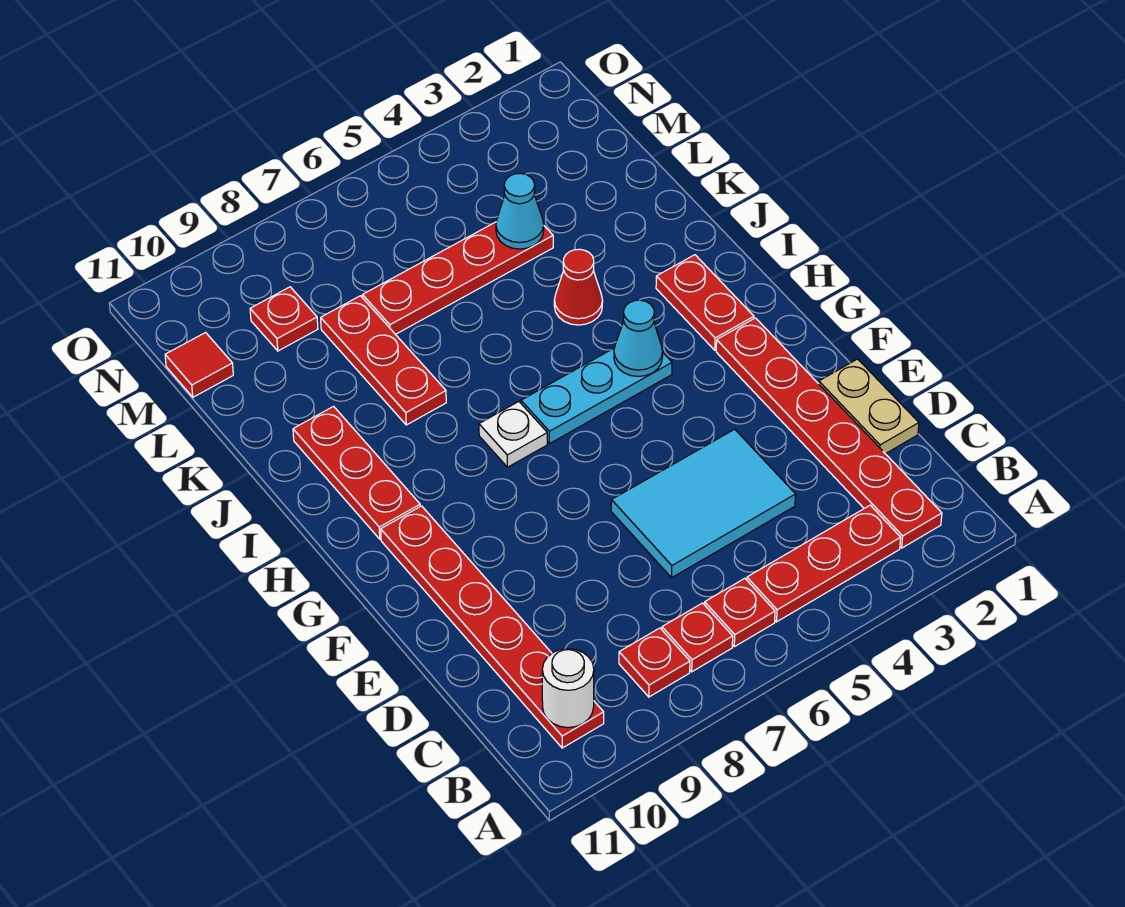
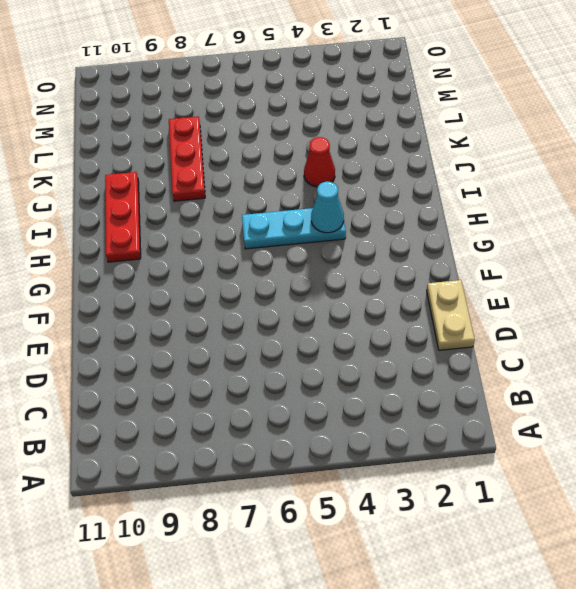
none -> red 1x6 plate [716,318,942,548]
none -> red 1x3 plate [747,505,901,622]
none -> red 1x1 plate [705,578,775,647]

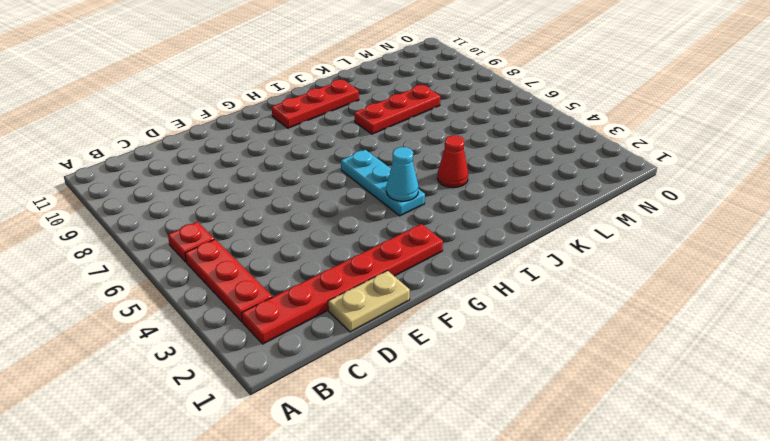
none -> red 1x1 plate [662,603,733,672]
none -> red 1x1 plate [619,628,690,697]
none -> red 1x6 plate [381,506,604,748]

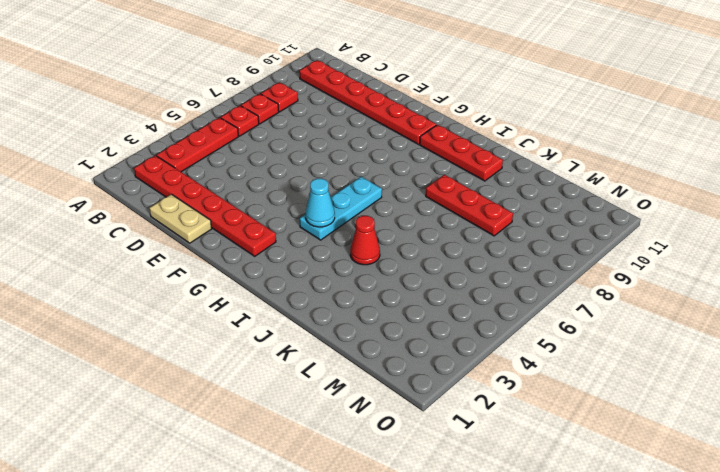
none -> cyan 2x3 tile [611,429,796,578]
none -> red 1x2 plate [656,255,754,350]
none -> white 1x1 plate [479,402,547,467]

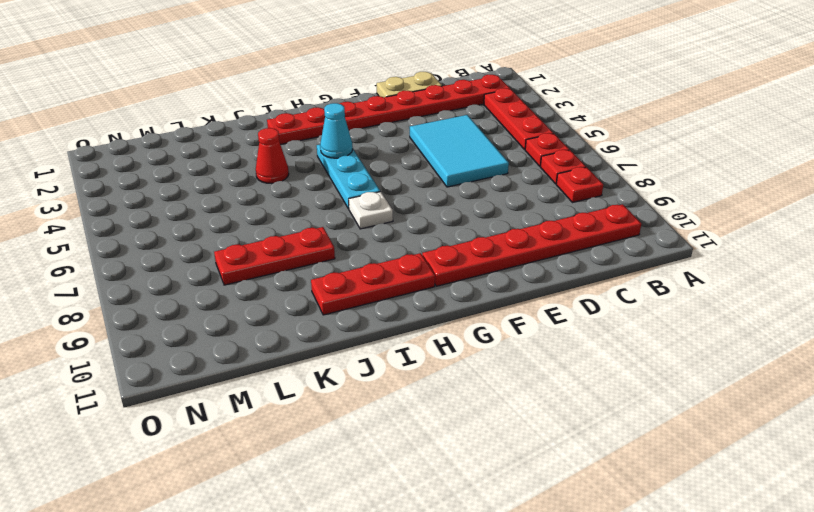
none -> red 1x4 plate [363,222,553,334]
none -> red 1x1 plate [250,287,318,351]
none -> red 1x1 tile [165,333,233,397]

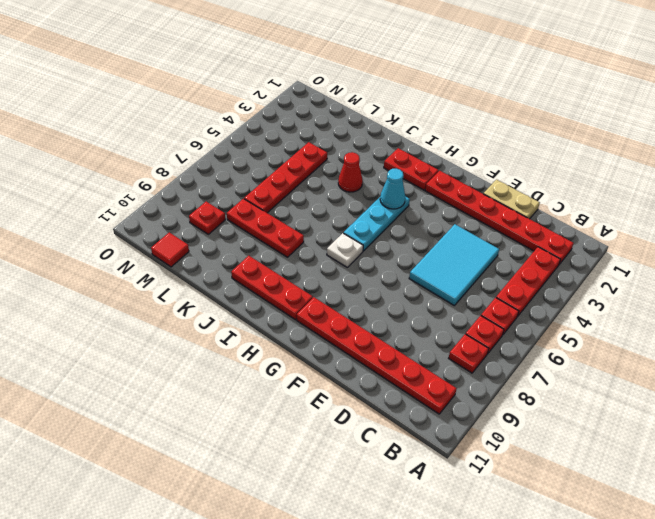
none -> white 1x1 round brick [542,649,594,728]
none -> cyan 1x1 cone [496,173,544,249]

